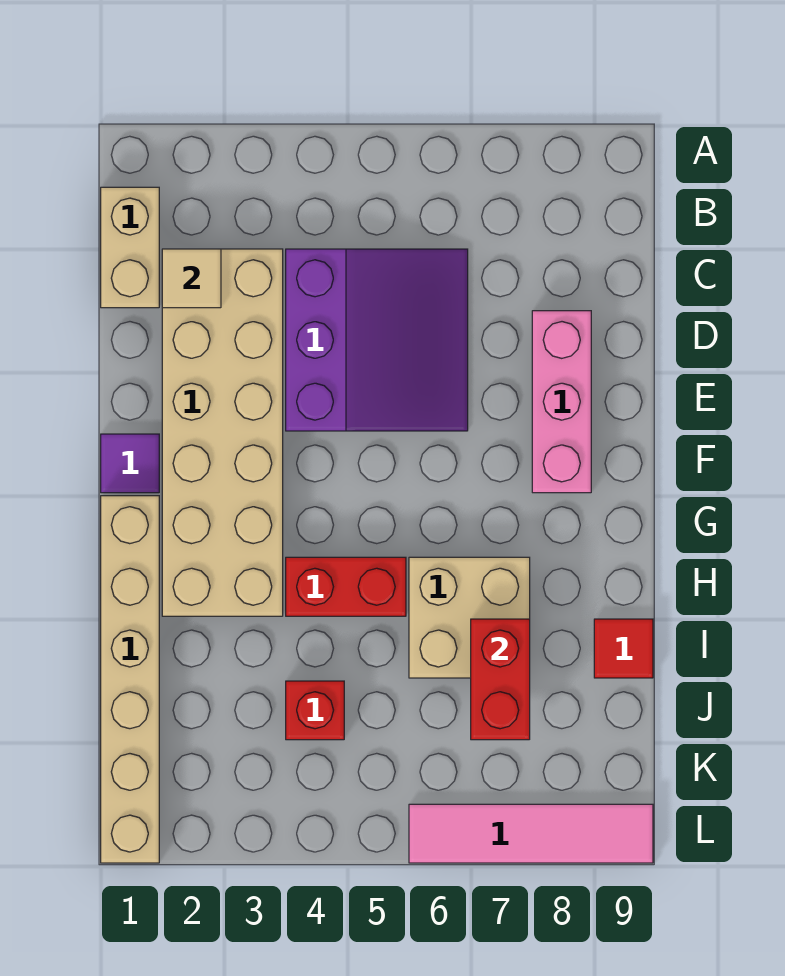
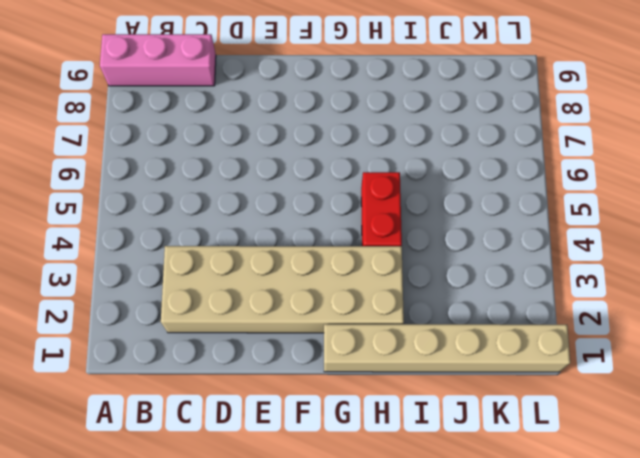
pink 1x3 brick [100,34,216,86] -> pink 1x3 brick moved to [532,311,591,493]
none -> tan 1x2 brick [101,187,159,308]
none -> purple 3x3 slope [286,249,468,431]
none -> purple 1x1 tile [101,434,159,493]

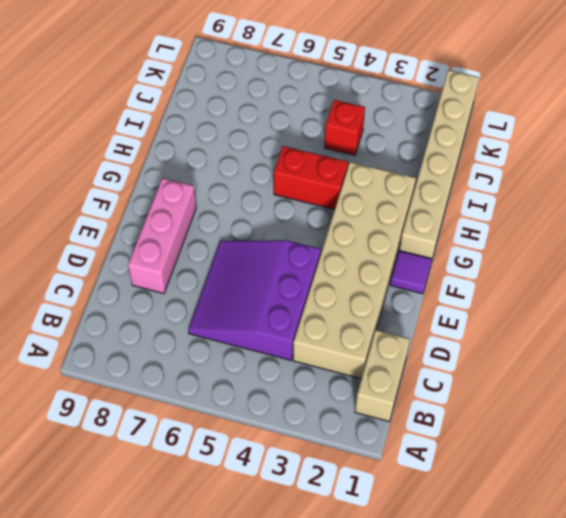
none -> tan 2x2 brick [409,557,530,678]
none -> red 1x1 tile [594,619,653,678]
none -> pink 1x4 tile [409,804,653,863]

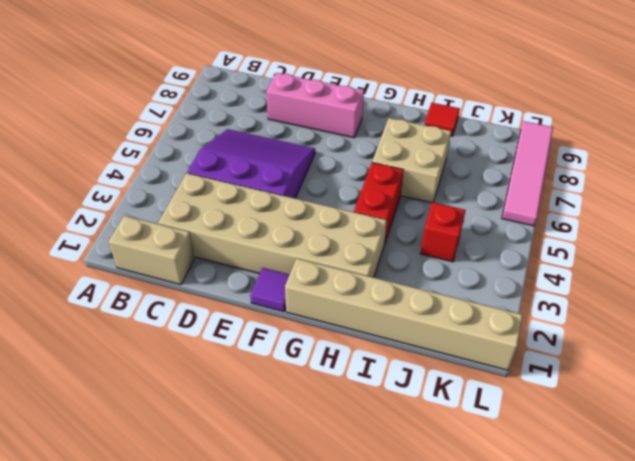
none -> tan 1x1 tile [162,249,221,308]
none -> red 1x2 brick [471,619,530,740]

